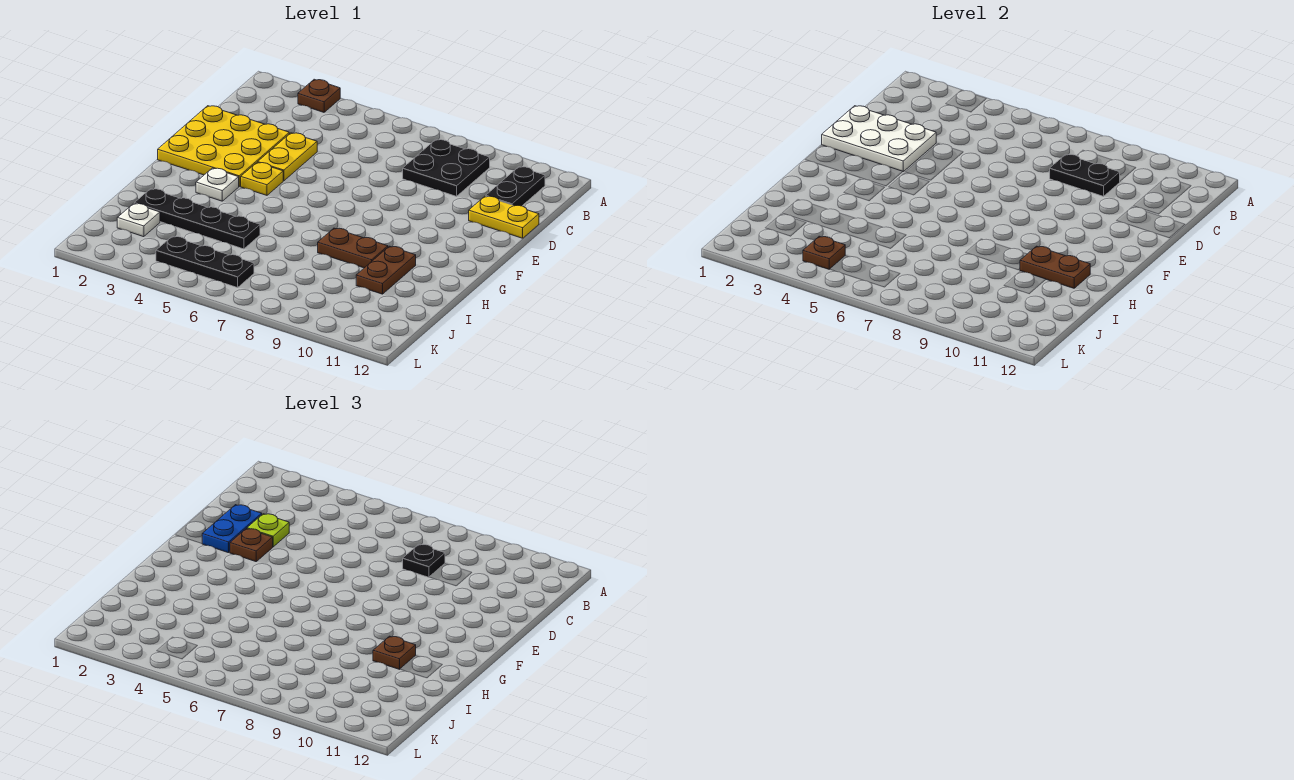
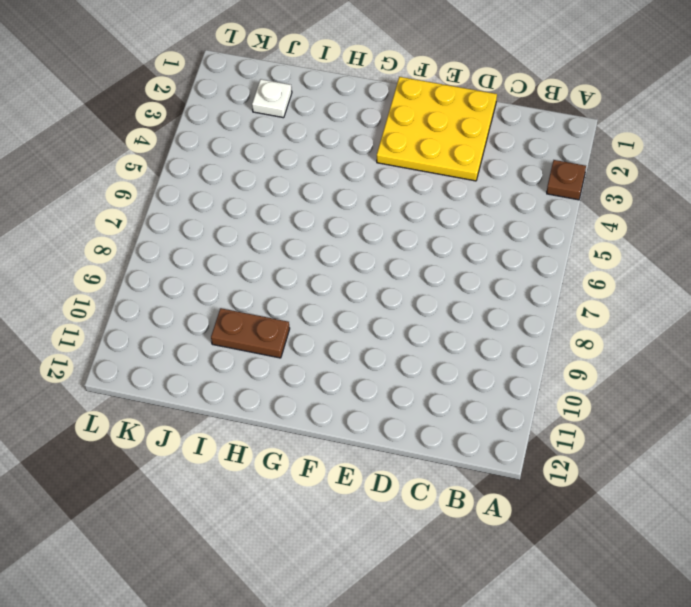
none -> black 2x2 plate [403,139,490,196]
none -> black 1x2 plate [486,167,545,206]
none -> yellow 1x2 plate [258,133,317,181]

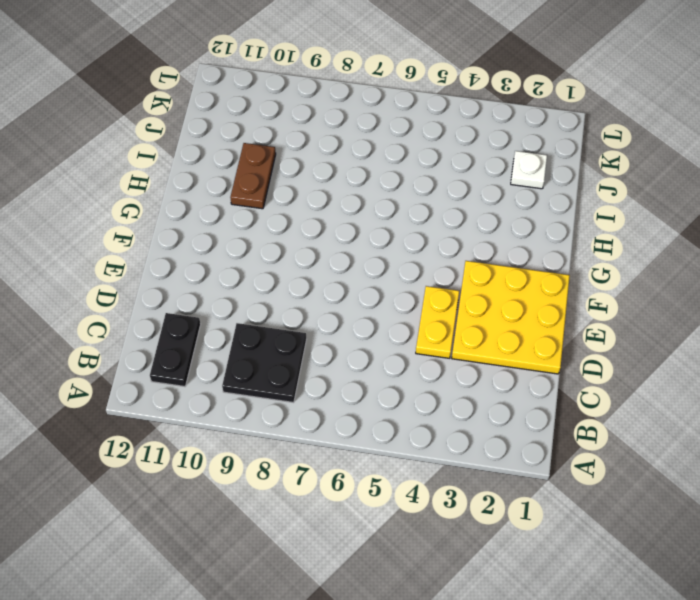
none -> brown 1x1 plate [298,79,340,112]
none -> yellow 1x2 plate [469,196,539,238]
none -> yellow 1x1 plate [241,162,283,195]

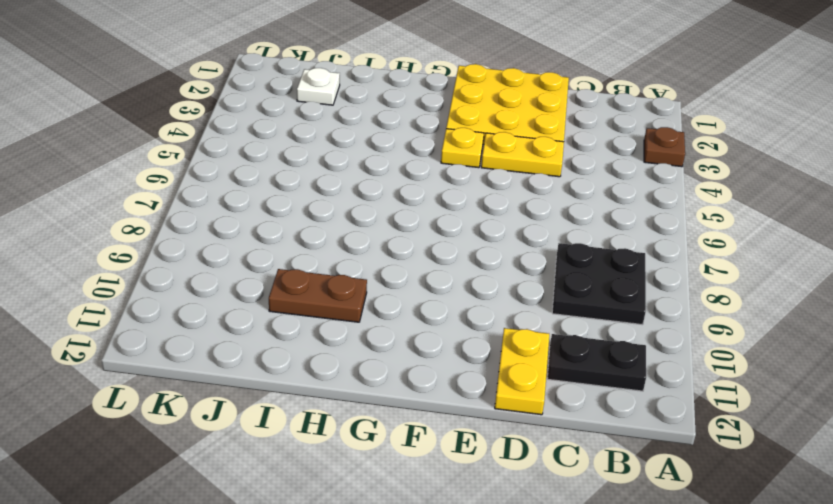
none -> white 1x1 plate [196,168,239,201]
none -> brown 1x2 plate [318,228,388,268]
none -> black 1x4 plate [134,189,260,249]

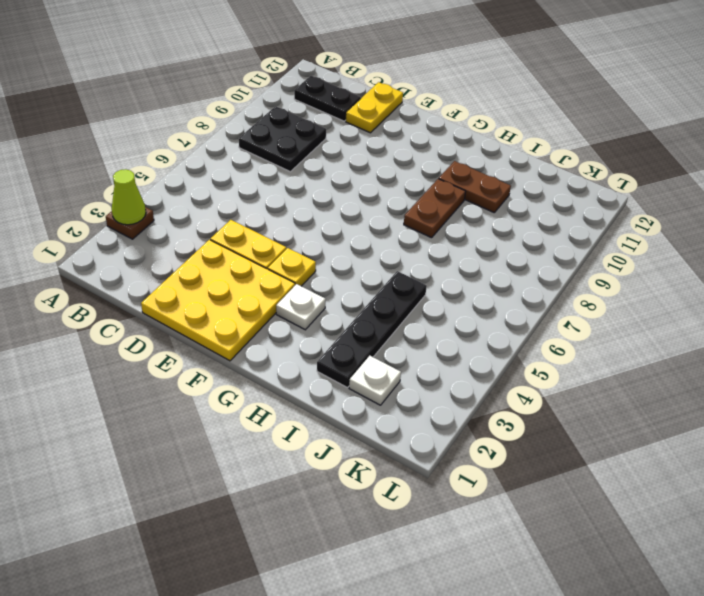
lime 1x1 cone [112,169,146,225] -> none
none -> black 1x3 plate [156,236,254,288]
none -> black 1x2 plate [1050,154,1120,196]
none -> white 2x3 plate [822,106,936,171]

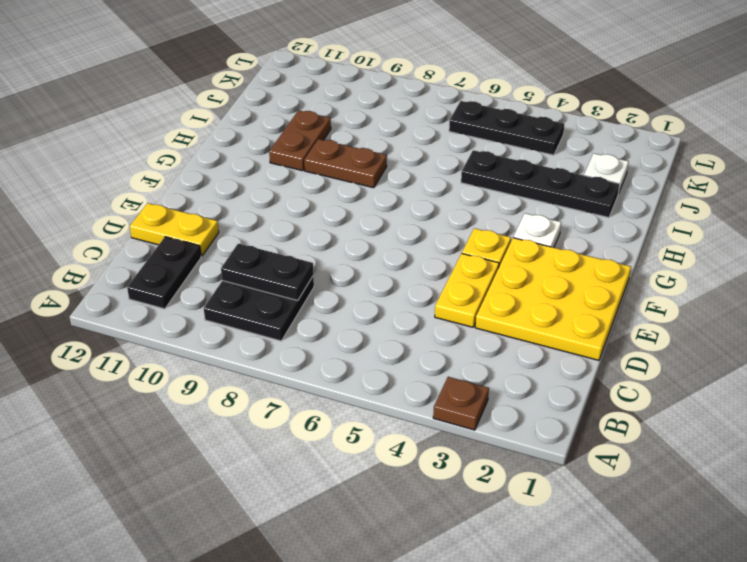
none -> white 2x3 plate [822,106,936,171]
none -> brown 1x2 plate [1020,246,1090,288]
none -> brown 1x1 plate [803,236,845,269]

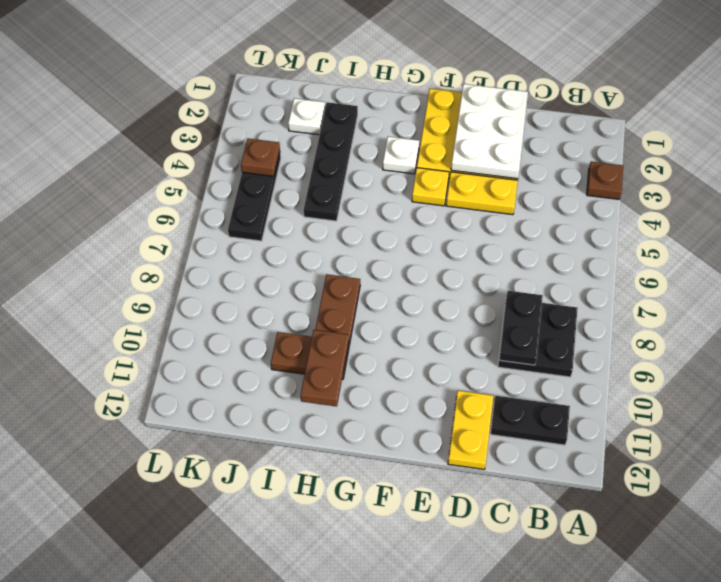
none -> black 1x1 plate [403,544,445,577]
none -> blue 1x2 plate [202,505,262,553]
none -> lime 1x1 plate [247,514,289,547]

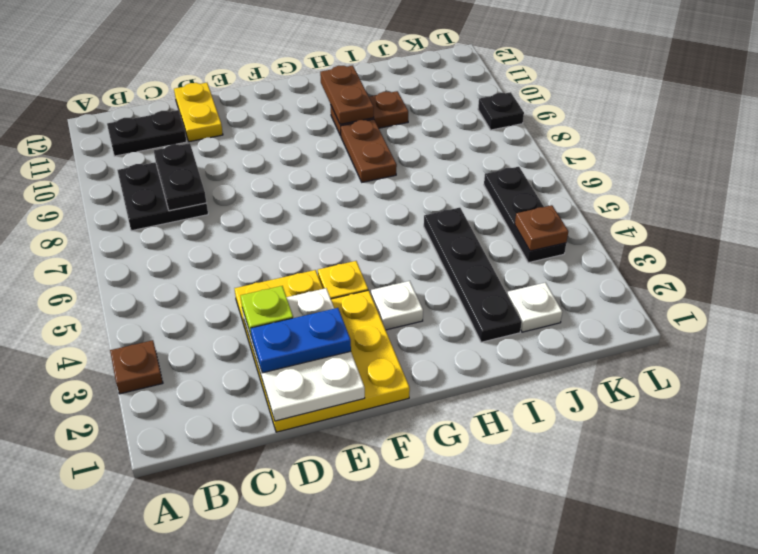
black 1x1 plate [478,92,524,130] -> black 1x1 plate moved to [403,544,445,577]
none -> brown 1x1 plate [230,529,273,562]
none -> brown 1x1 plate [373,636,416,669]

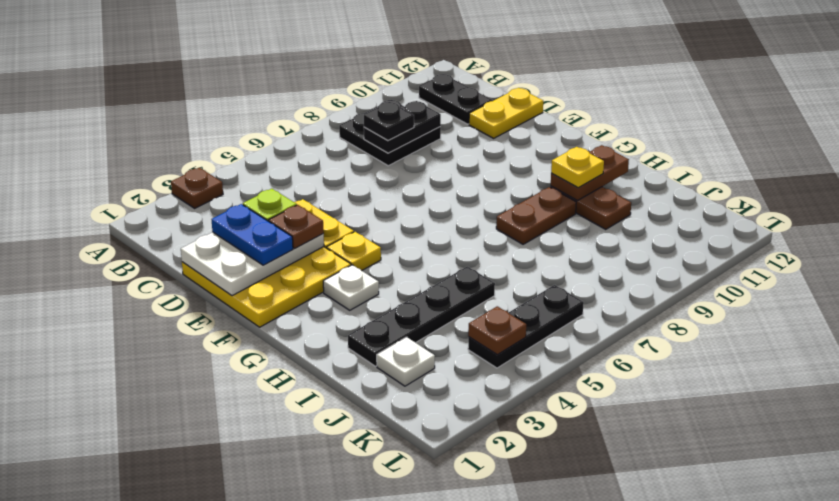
yellow 1x1 plate [551,147,604,188] -> brown 1x1 plate [373,636,416,669]

